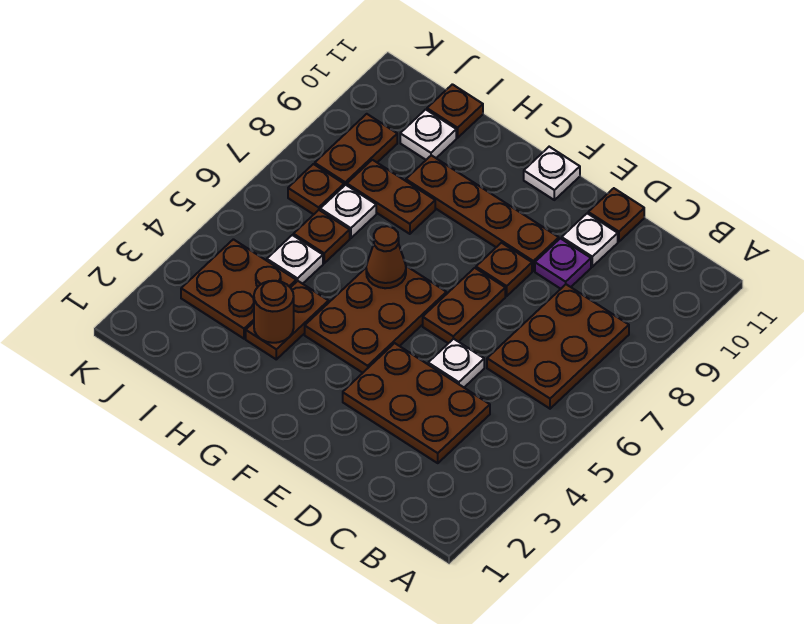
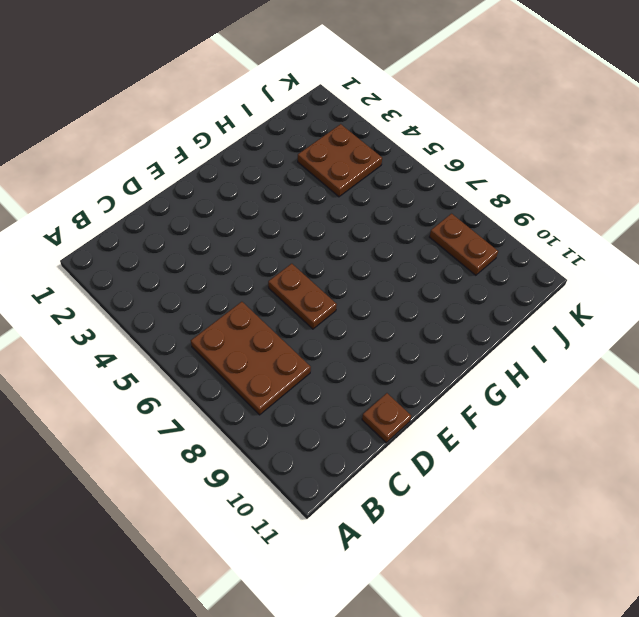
none -> brown 2x3 plate [343,343,490,463]
none -> white 1x1 plate [428,339,484,387]
none -> purple 1x1 plate [535,238,591,289]

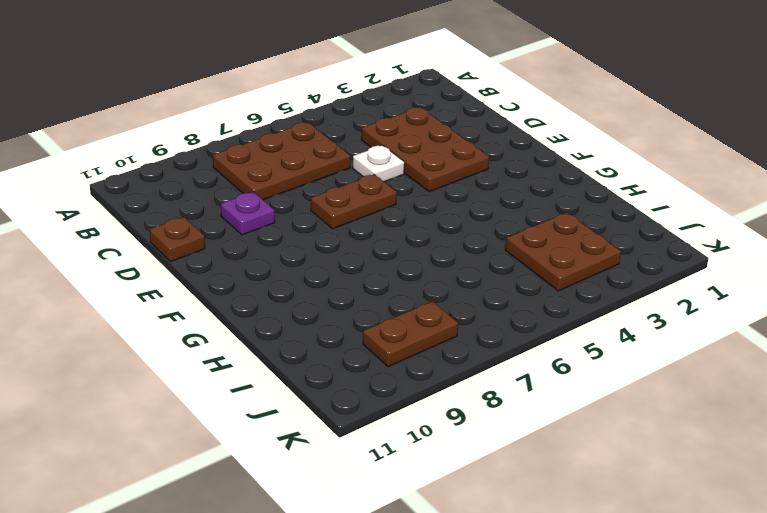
none -> white 1x1 plate [562,213,618,267]
none -> brown 1x1 plate [476,243,532,296]
none -> brown 1x4 plate [406,155,559,271]

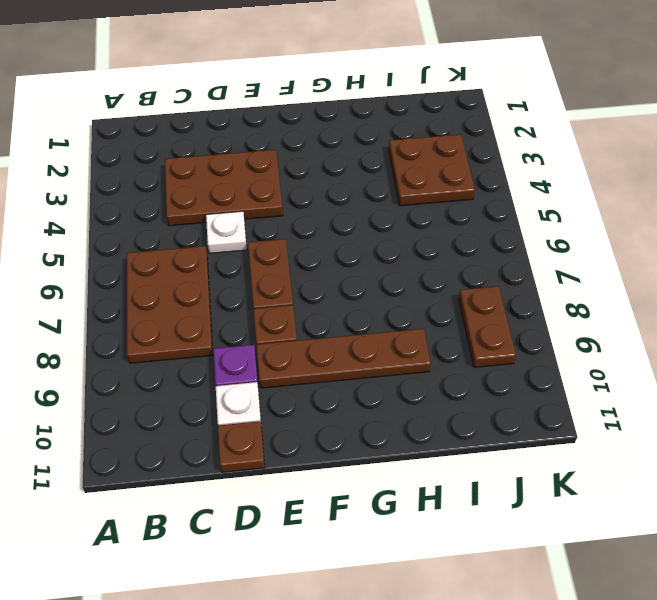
none -> brown 2x3 plate [305,266,446,373]
none -> white 1x1 plate [524,147,580,200]
none -> brown 1x2 plate [246,281,329,359]

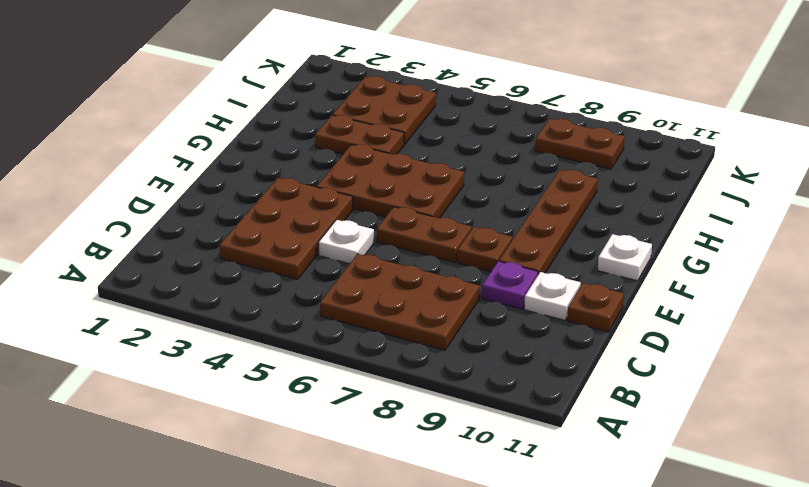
none -> brown 1x2 plate [347,160,435,234]
none -> white 1x1 plate [267,235,323,284]
none -> brown 1x1 plate [293,210,350,263]

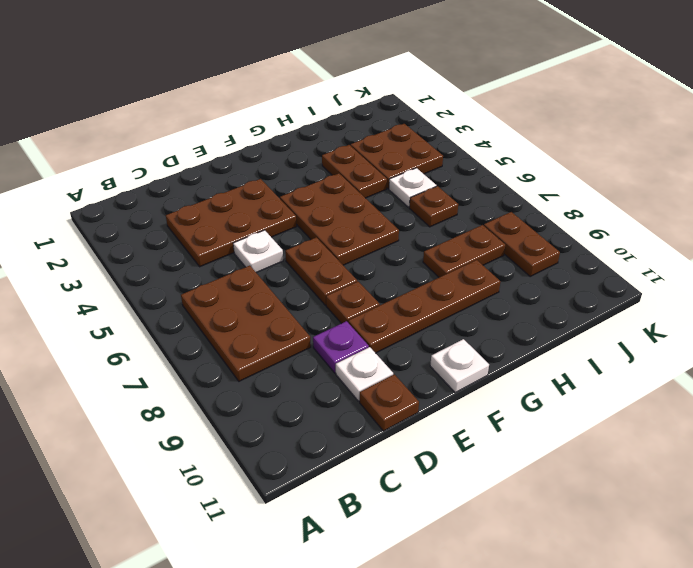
none -> white 1x1 plate [320,185,376,238]
none -> white 1x1 plate [400,109,456,160]
none -> brown 1x1 plate [427,84,483,138]

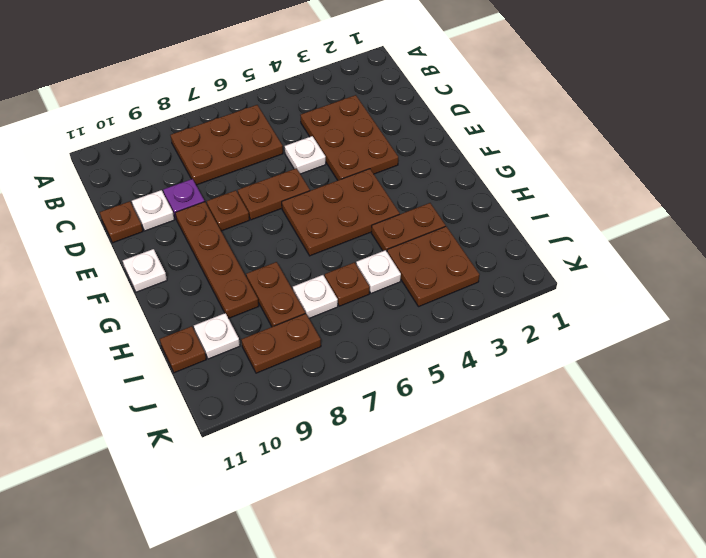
none -> brown 1x1 plate [288,164,344,215]
none -> brown 1x1 cone [366,226,406,288]
none -> brown 1x1 round brick [254,281,294,343]

